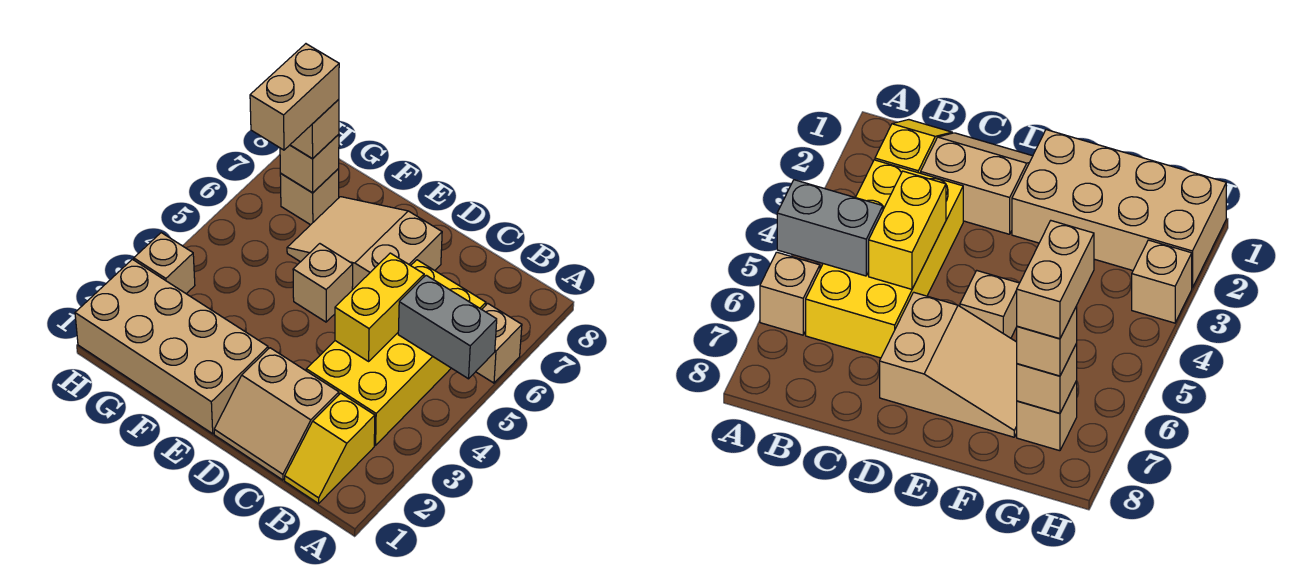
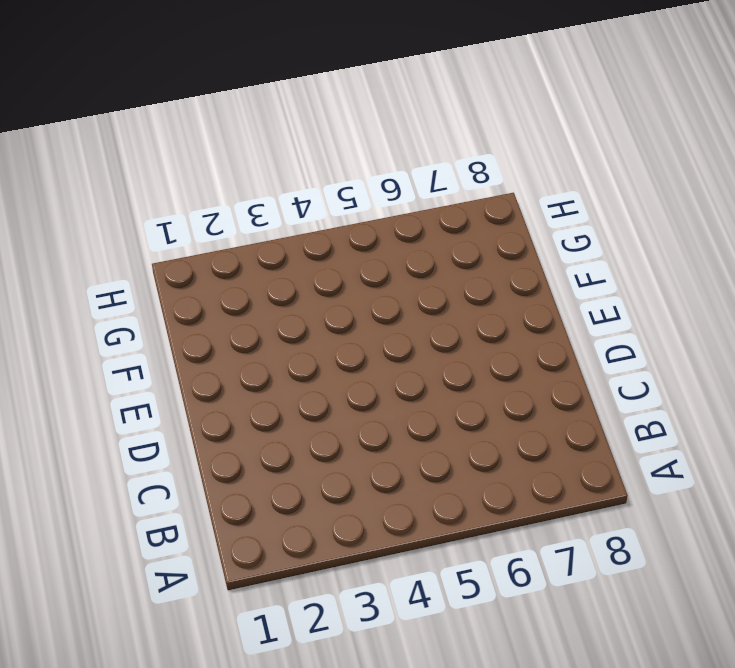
none -> tan 1x1 brick [476,303,522,383]
none -> yellow 1x2 slope [285,393,375,504]
none -> yellow 2x4 brick [306,260,486,445]

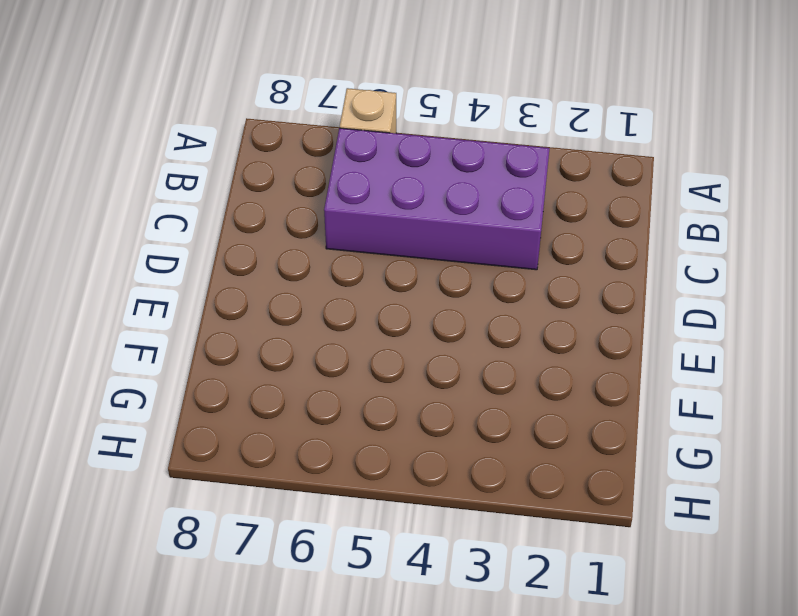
purple 2x4 brick [324,128,550,270] -> yellow 2x4 brick [306,260,486,445]
none -> yellow 1x2 slope [285,393,375,504]
none -> tan 2x2 slope [214,348,339,480]
none -> tan 2x3 slope [287,197,442,290]

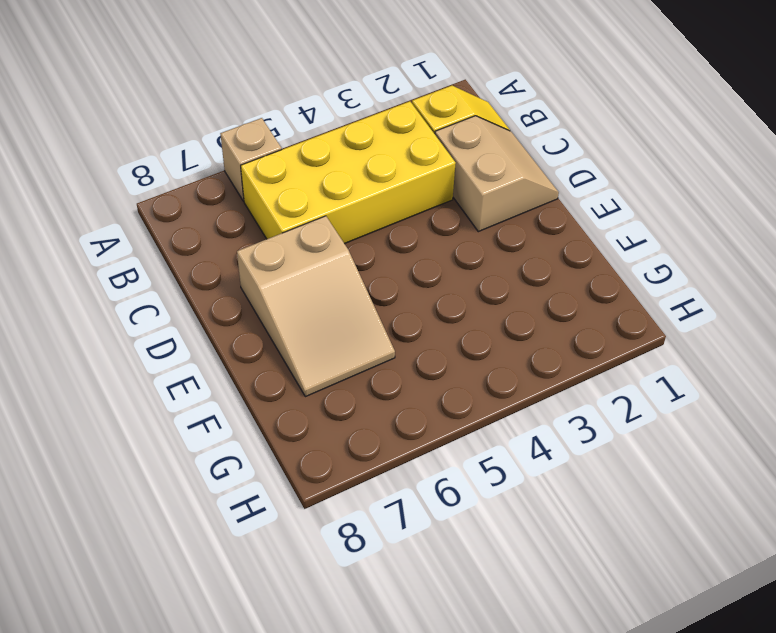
none -> tan 2x4 brick [75,259,268,434]
none -> tan 1x1 brick [293,244,353,322]
none -> tan 1x1 brick [280,169,339,225]

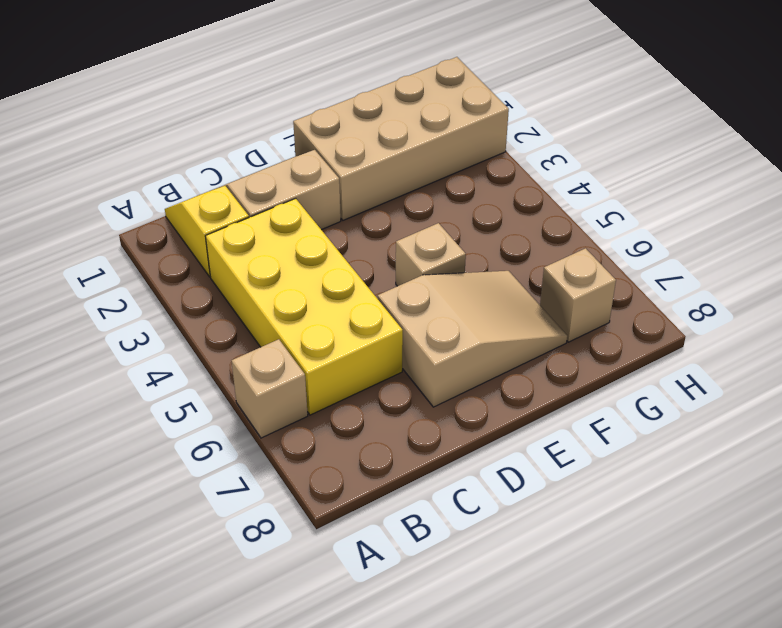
none -> tan 1x1 brick [134,233,195,294]
none -> grey 1x2 brick [398,275,497,379]
none -> yellow 1x2 brick [335,253,424,361]

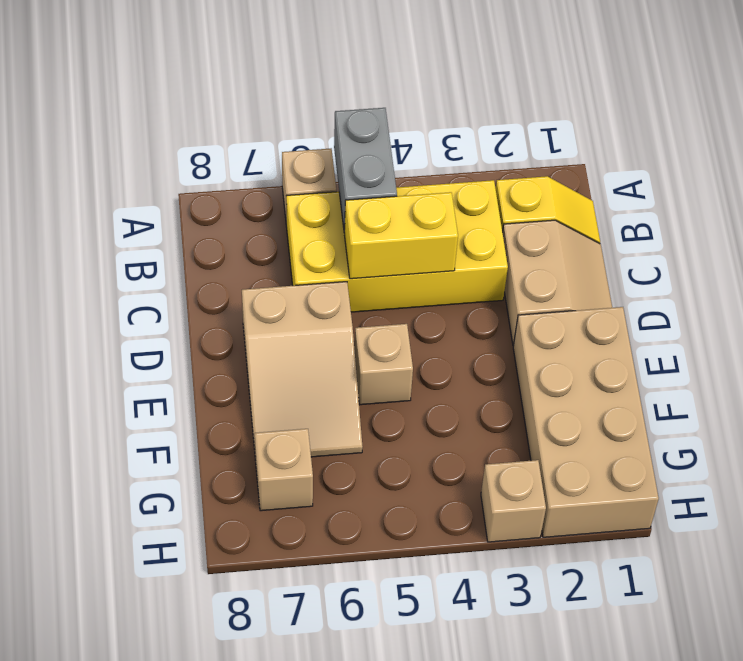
none -> tan 1x1 brick [280,134,339,193]
none -> tan 1x1 brick [290,99,339,159]
none -> tan 1x2 brick [250,44,339,150]

